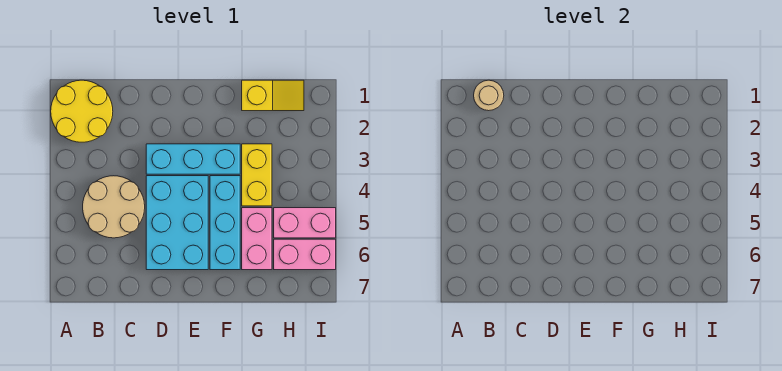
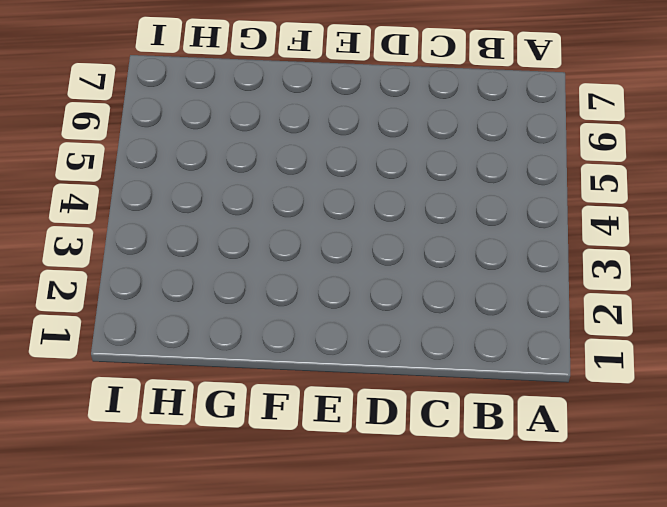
none -> yellow 2x2 round brick [51,80,113,142]
none -> tan 2x2 round brick [83,176,145,238]

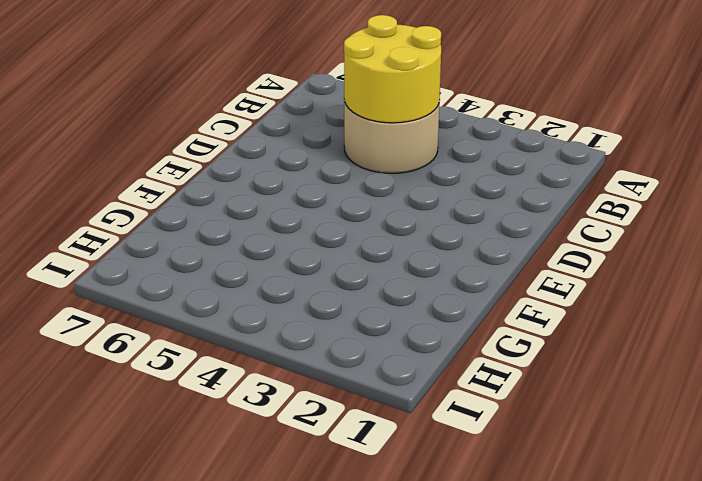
yellow 2x2 round brick [344,15,441,123] -> yellow 2x2 round brick moved to [51,80,113,142]
none -> cyan 1x3 brick [146,144,240,174]
none -> cyan 2x3 brick [146,176,208,270]

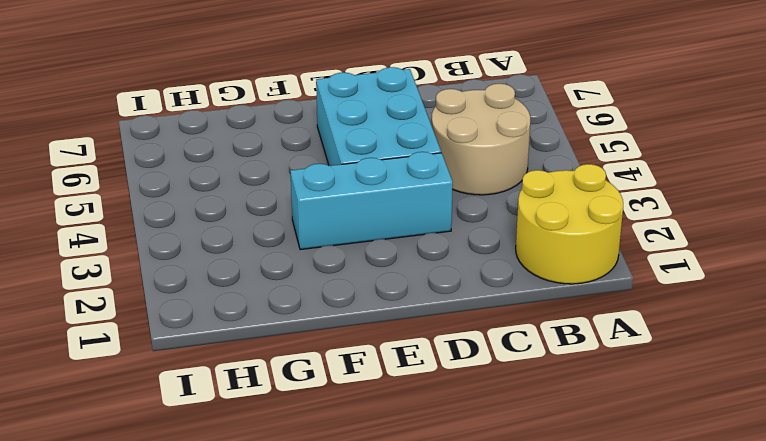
none -> cyan 1x3 brick [210,176,240,270]
none -> yellow 1x2 slope [242,80,304,111]

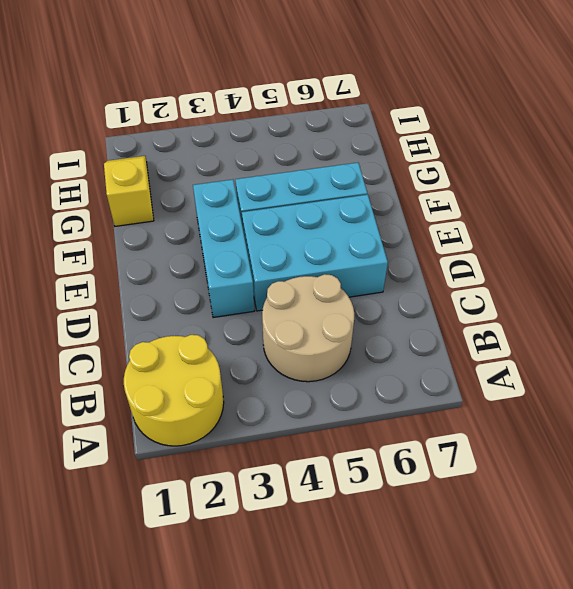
none -> yellow 1x2 brick [242,144,272,206]
none -> pink 1x2 brick [242,208,272,270]

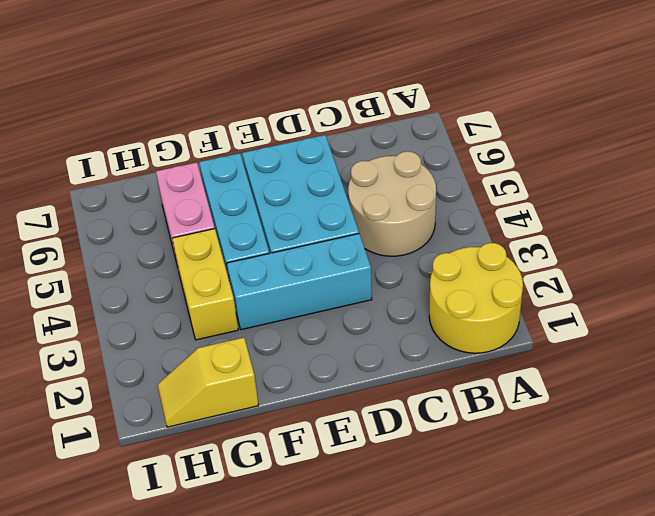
none -> pink 1x2 brick [274,208,336,238]
none -> pink 1x2 brick [274,239,336,270]

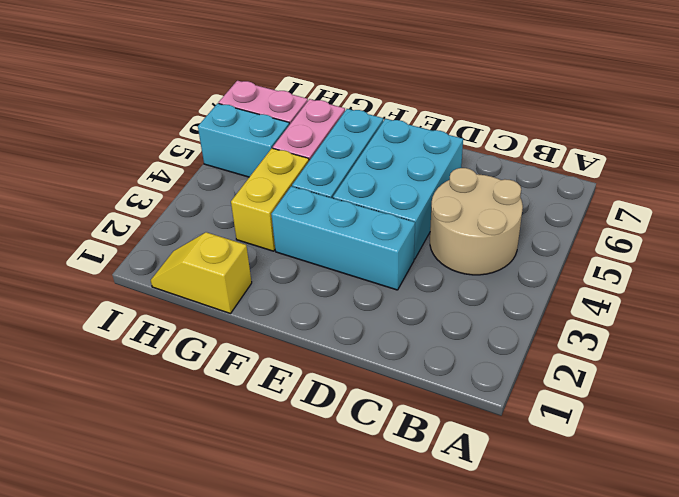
cyan 1x2 brick [198,103,289,177] -> pink 1x2 brick [274,208,336,238]
none -> yellow 2x2 round brick [51,80,113,142]
none -> tan 1x1 round brick [474,80,504,111]

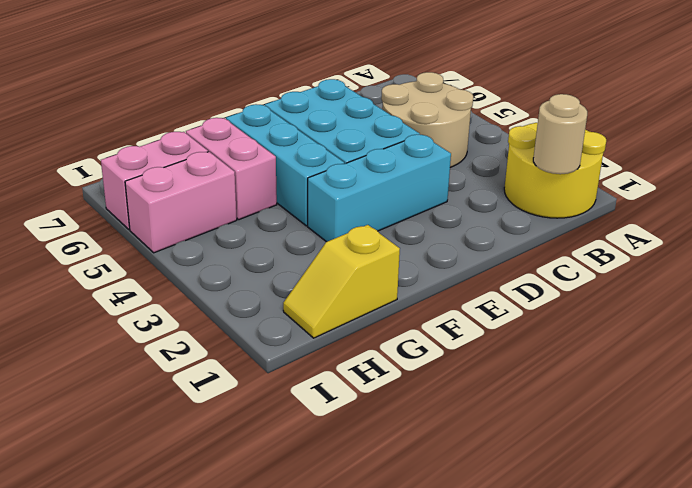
none -> yellow 1x2 brick [242,144,272,206]

